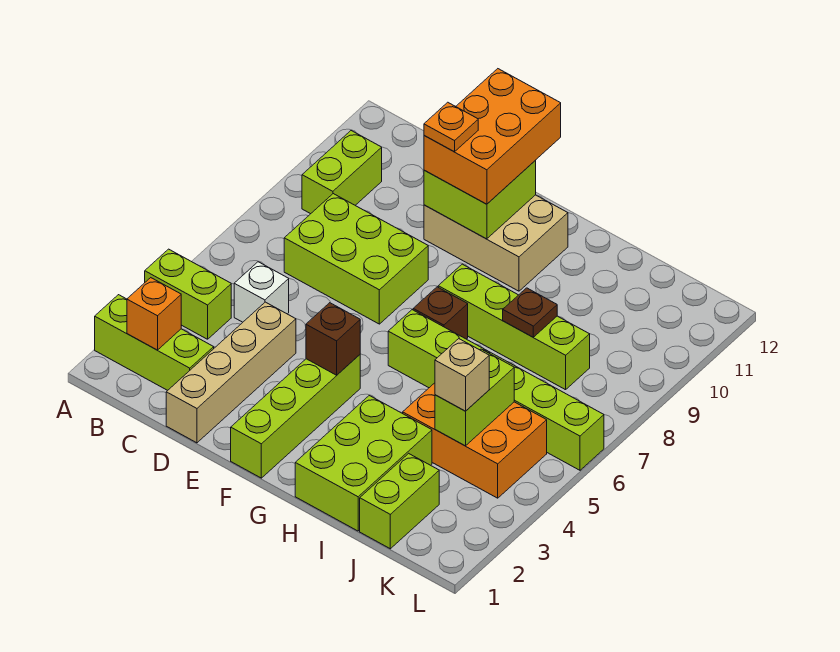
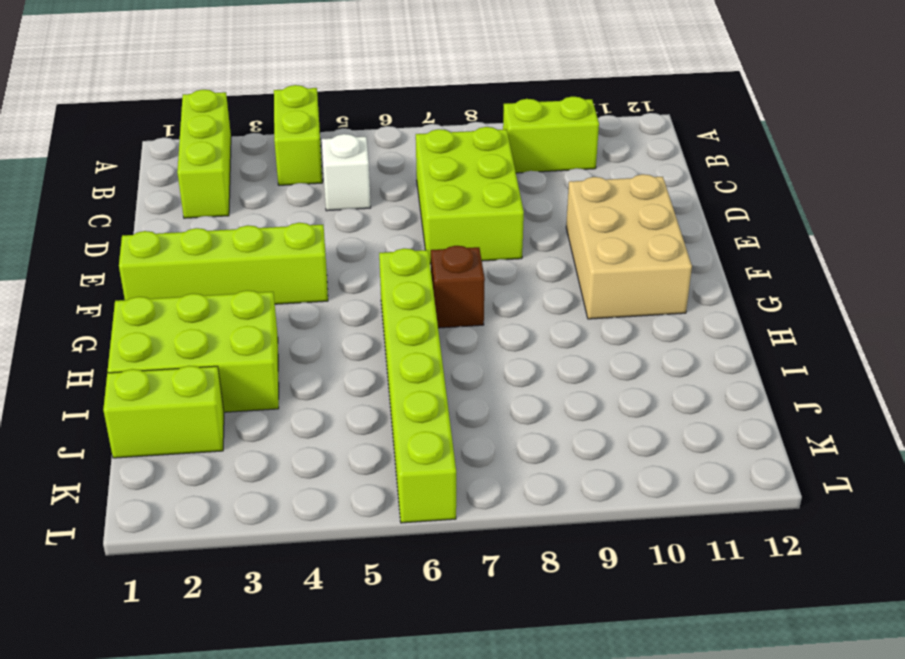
none -> tan 1x4 brick [166,302,296,443]
none -> lime 1x4 brick [438,264,590,390]
none -> orange 2x3 brick [403,383,547,498]

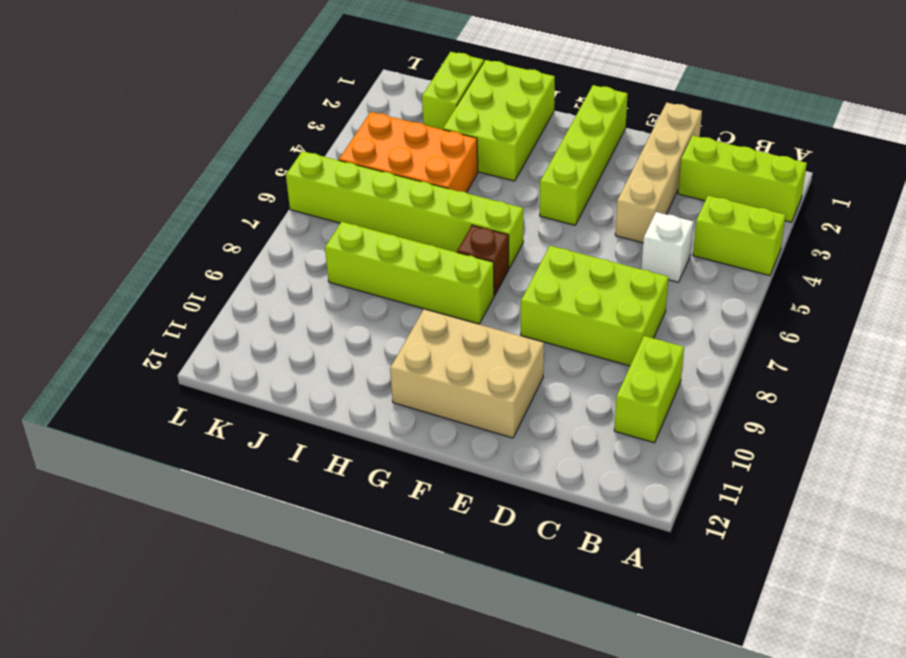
none -> orange 1x1 brick [127,278,181,350]
none -> lime 2x2 brick [424,161,536,239]
none -> brown 1x1 brick [306,303,360,375]

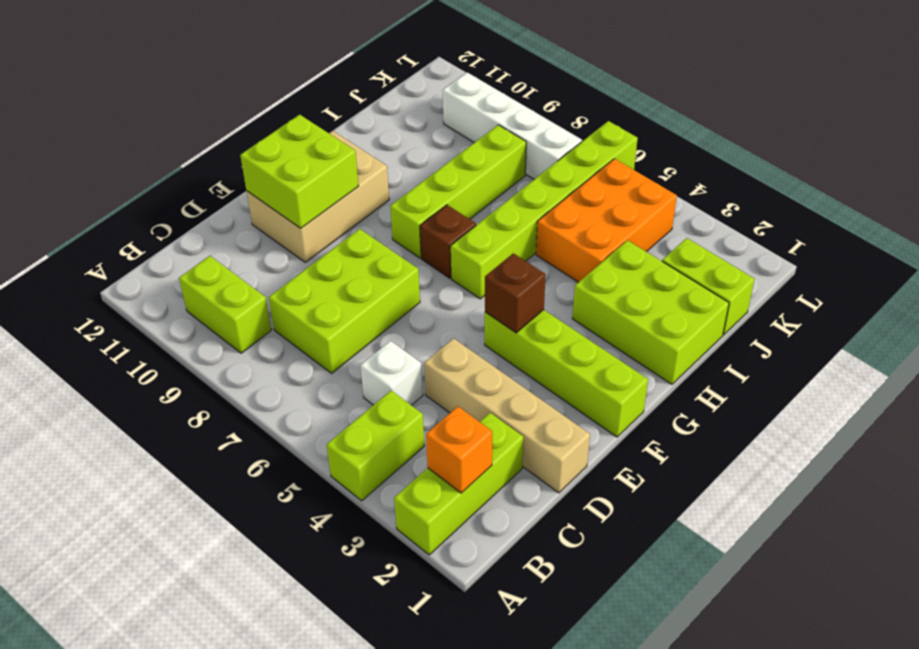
white 1x4 brick [443,72,582,179] -> none
none -> brown 1x1 plate [503,288,557,337]
none -> lime 1x2 brick [435,351,514,446]
none -> orange 2x3 brick [424,69,561,204]

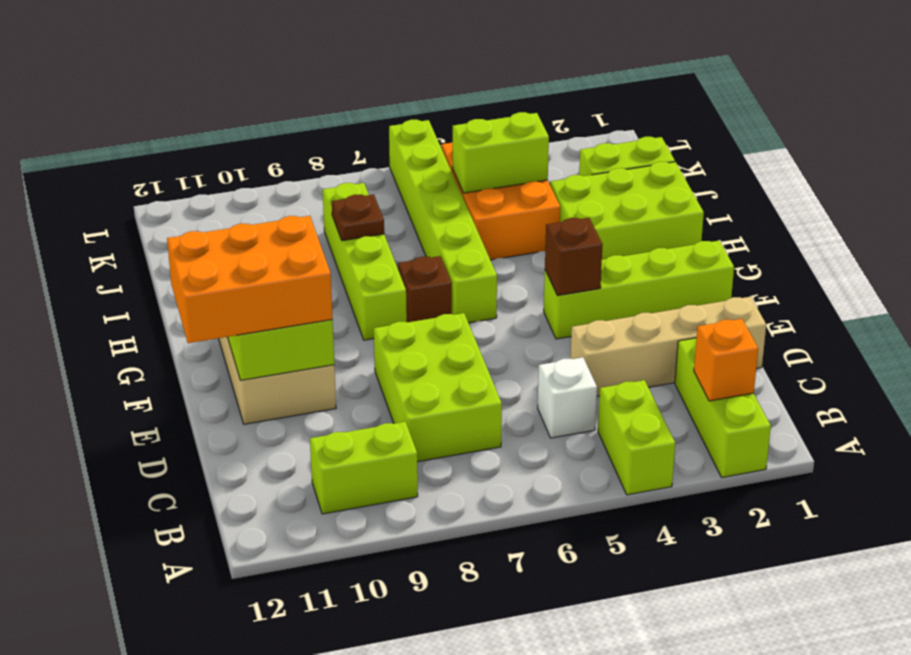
none -> tan 1x1 brick [435,339,489,411]
none -> orange 1x1 plate [424,102,478,152]

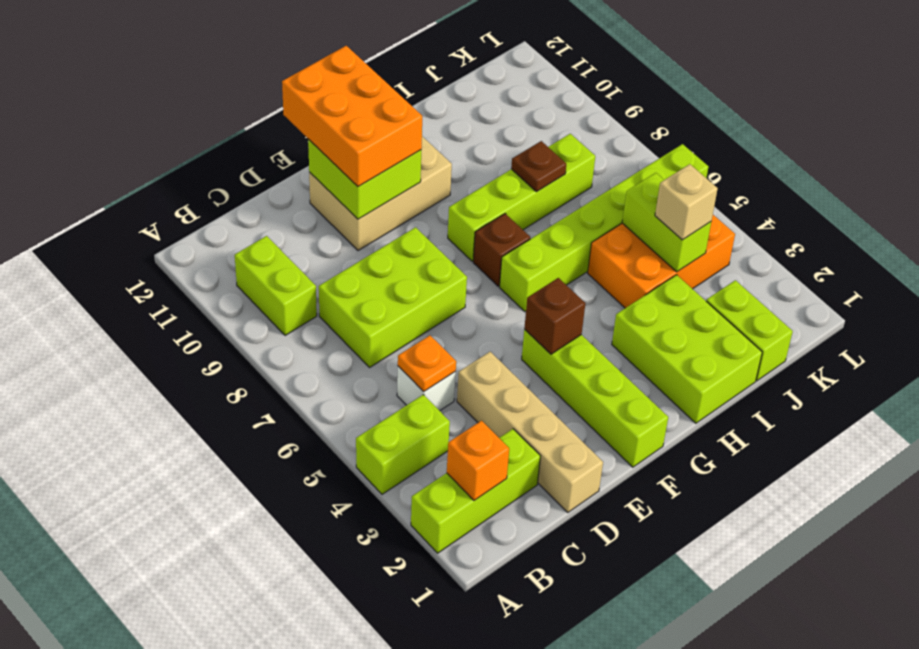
orange 1x1 plate [398,335,456,392] -> orange 1x1 plate moved to [424,102,478,152]

